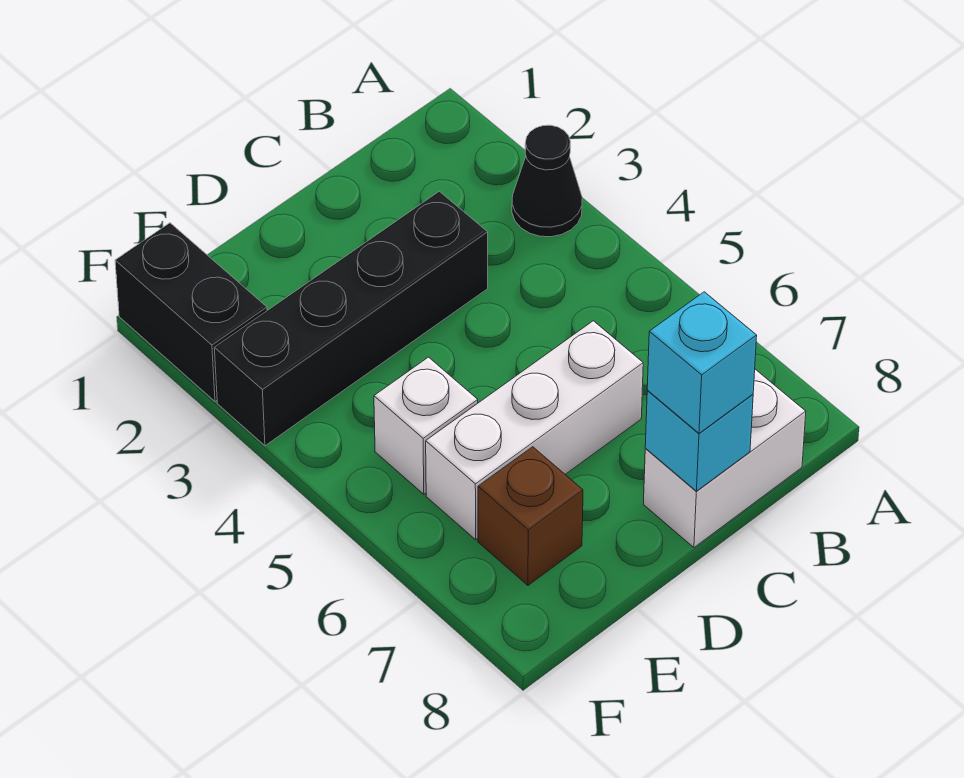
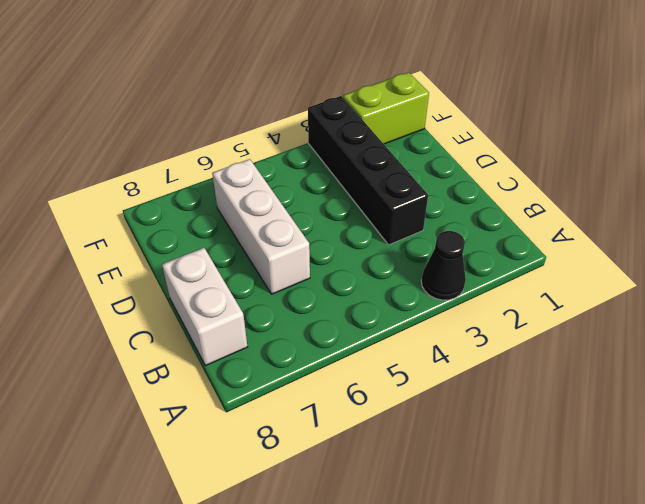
lime 1x2 brick [343,72,429,144] -> black 1x2 brick [115,223,267,401]
none -> white 1x1 brick [374,357,478,494]
none -> brown 1x1 brick [478,447,583,585]

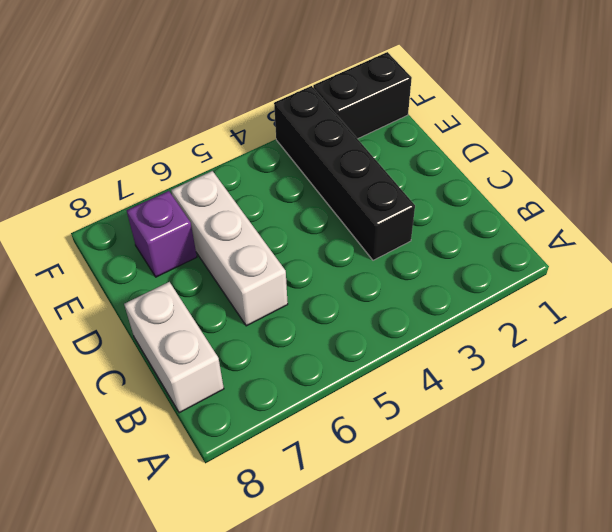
purple 1x1 brick [127,191,197,277] -> brown 1x1 brick [478,447,583,585]
none -> black 1x1 cone [512,125,582,237]
none -> white 1x1 brick [374,357,478,494]

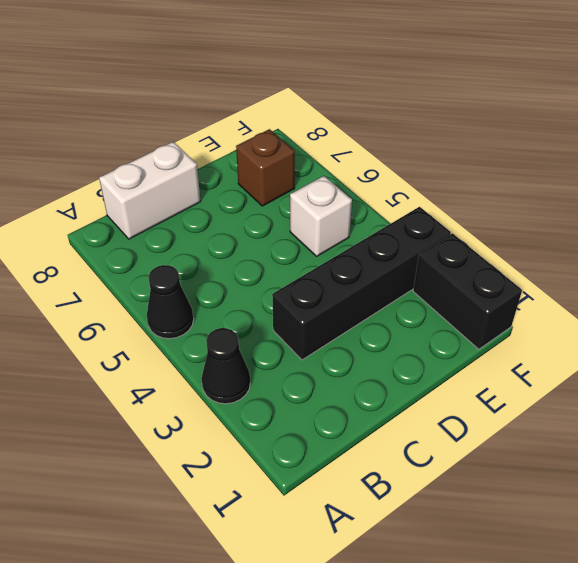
black 1x1 cone [147,265,194,339] -> none
none -> white 1x3 brick [426,321,643,540]
none -> cyan 1x1 brick [645,390,753,491]

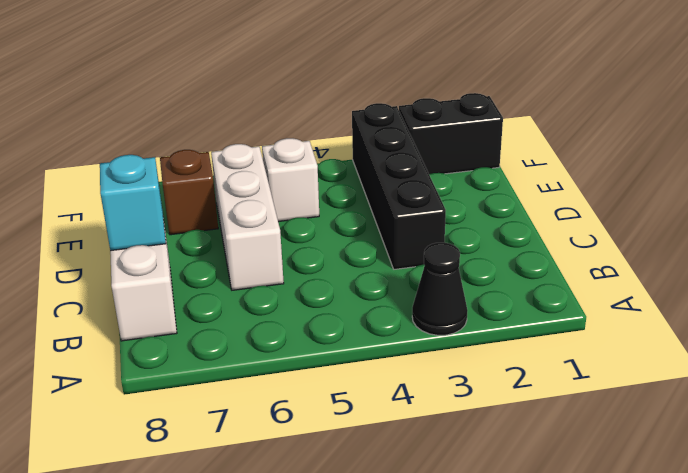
none -> cyan 1x1 brick [647,292,757,433]

